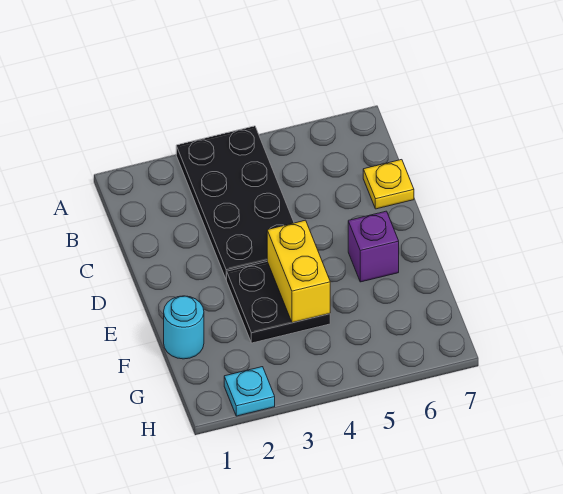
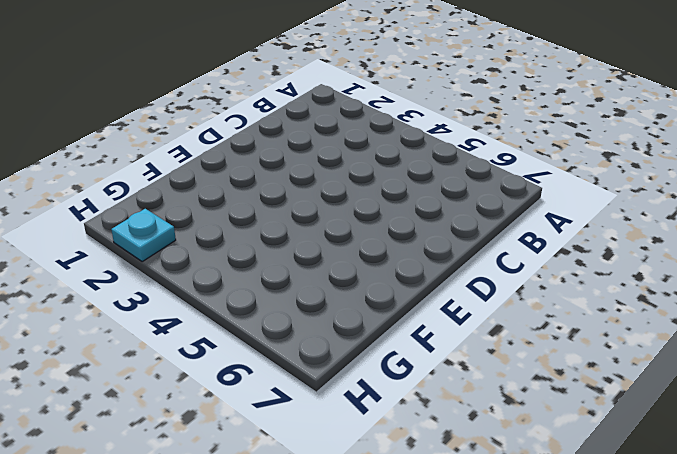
none -> black 2x4 plate [176,126,294,280]
none -> yellow 1x1 plate [363,160,414,209]

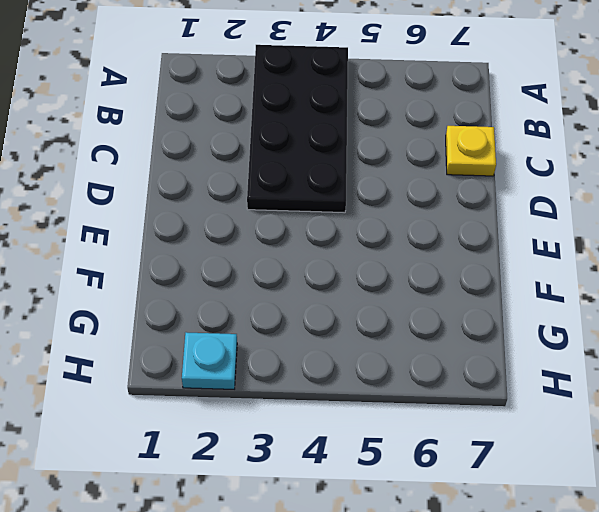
none -> black 2x2 plate [227,262,330,343]
none -> purple 1x1 brick [348,211,399,282]

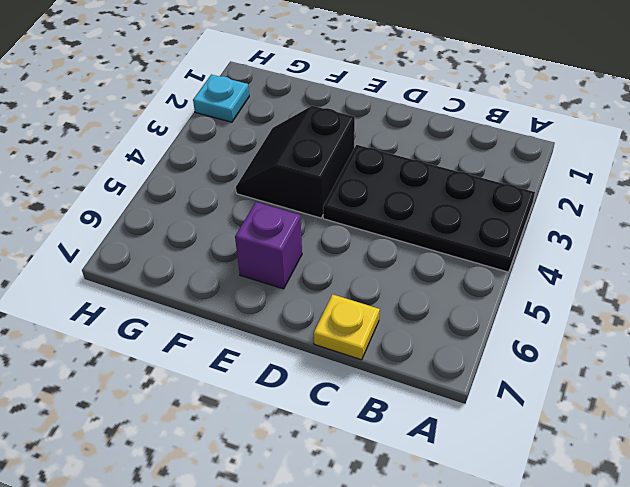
black 2x2 slope [236,106,355,218] -> black 2x2 plate [227,262,330,343]
none -> cyan 1x1 round brick [164,296,204,359]
none -> yellow 1x2 brick [267,220,330,323]

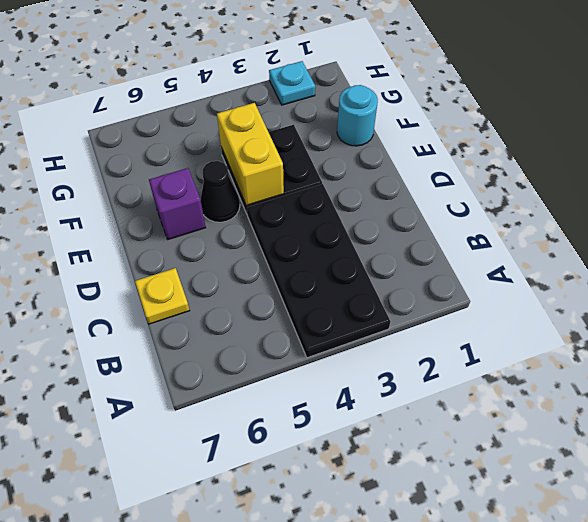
black 1x1 cone [201,161,240,222] -> none

